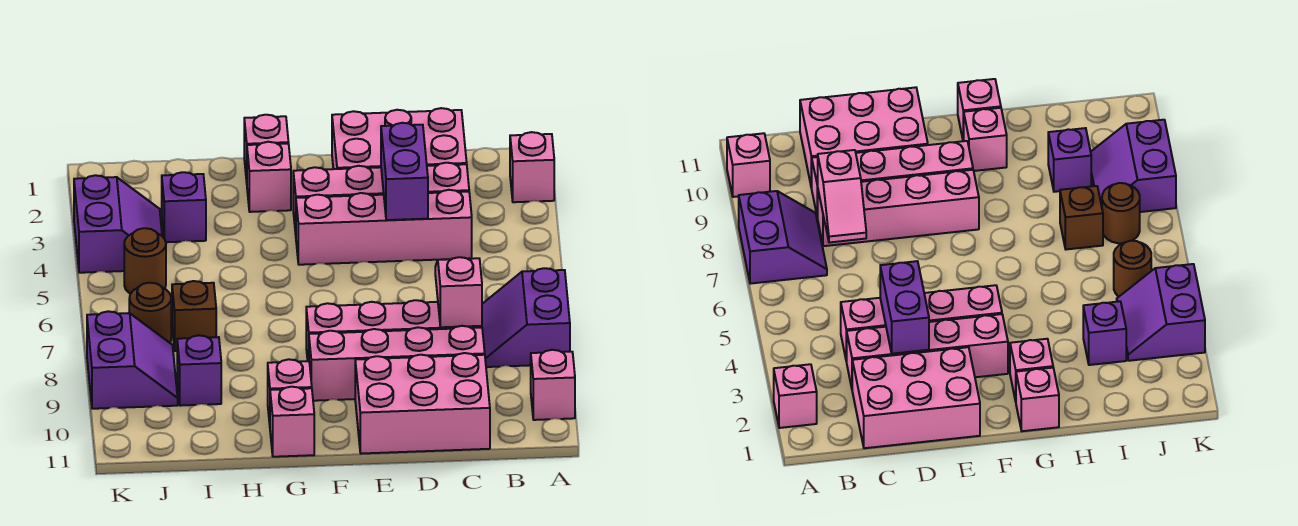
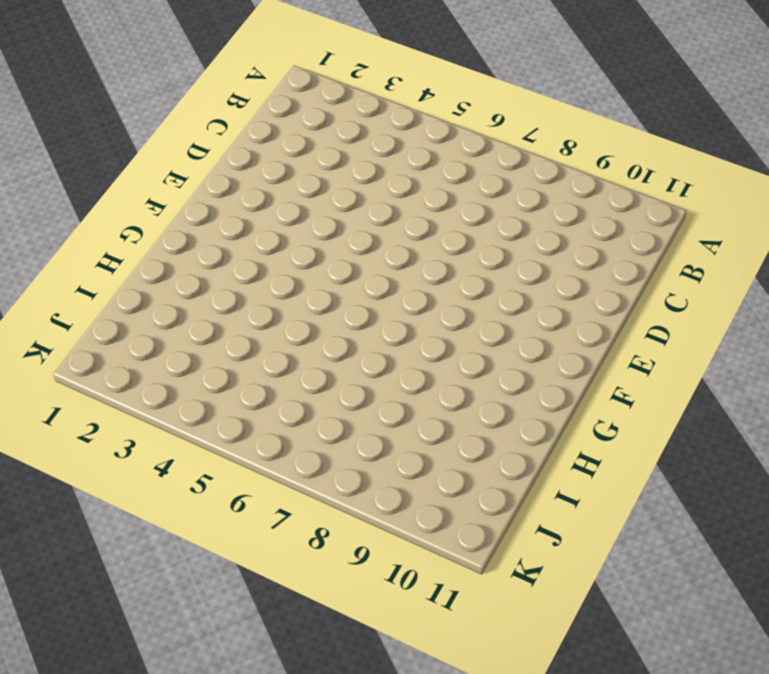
none -> pink 1x1 brick [510,132,554,202]
none -> purple 2x2 slope [482,268,570,367]
none -> pink 1x1 brick [531,350,575,420]

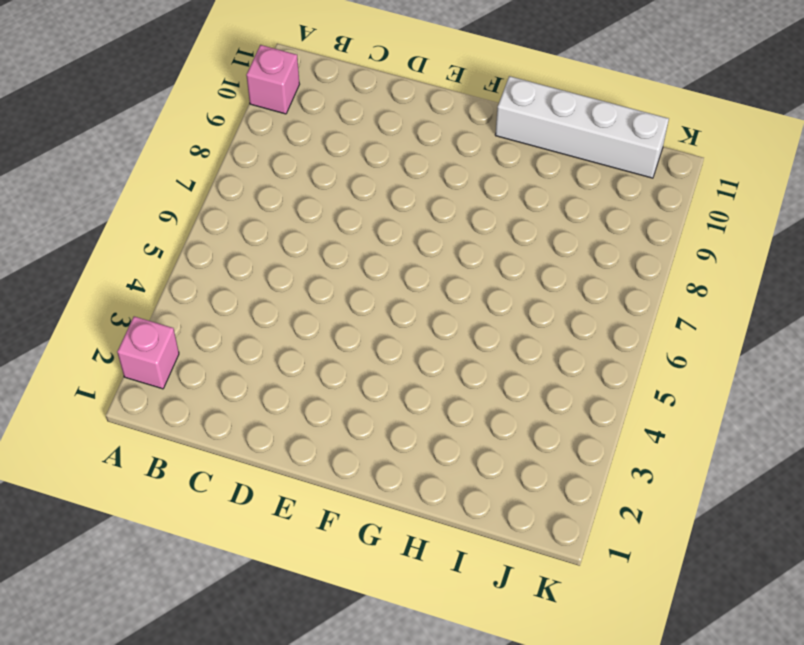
white 1x4 brick [495,76,669,178] -> pink 1x1 brick [270,387,314,457]
none -> purple 2x2 slope [482,268,570,367]
none -> pink 2x3 brick [332,108,467,169]
none -> pink 1x4 brick [293,163,469,234]

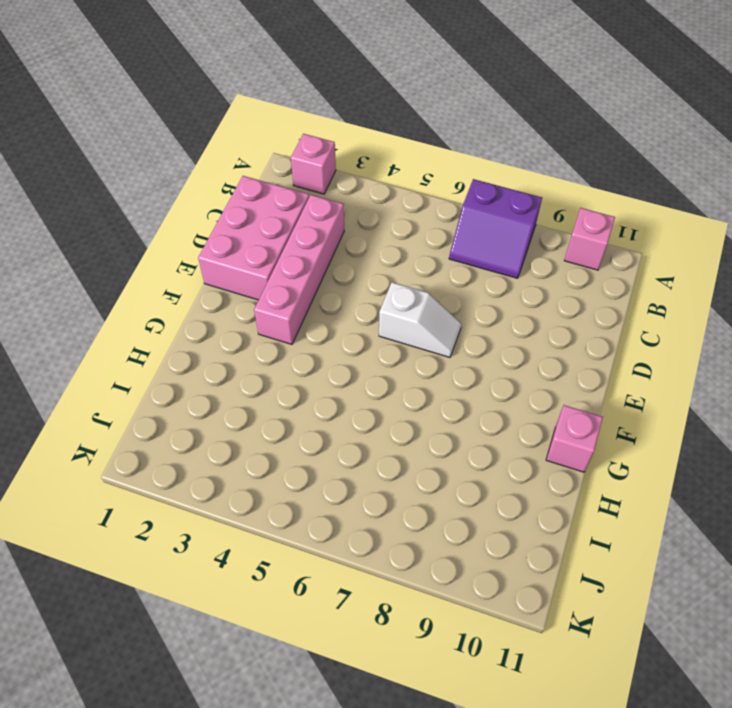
white 1x2 slope [379,282,461,357] -> none
none -> pink 1x4 brick [296,190,472,265]
none -> pink 1x4 brick [306,300,482,361]
none -> pink 1x4 brick [309,326,485,401]

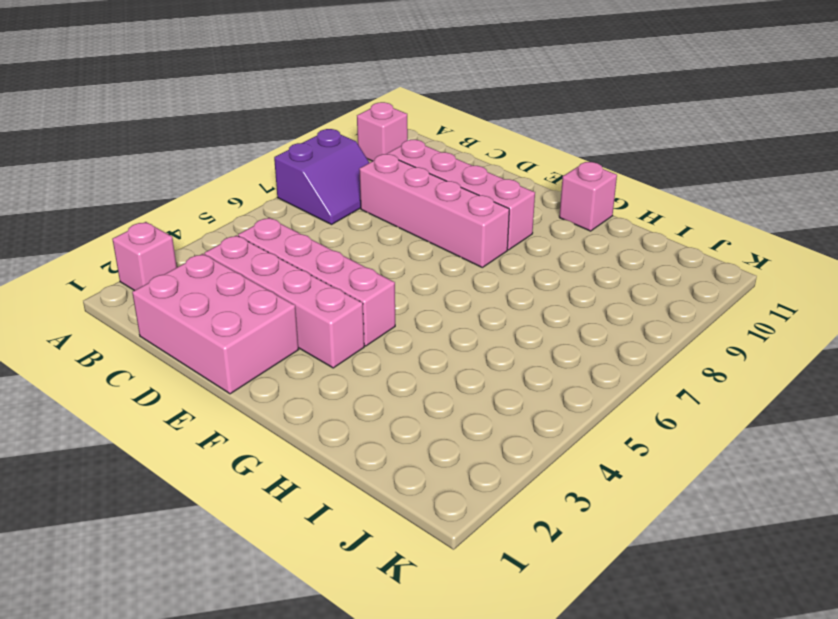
none -> pink 2x3 brick [355,353,490,454]
none -> pink 1x1 brick [244,115,289,182]
none -> pink 1x1 brick [247,142,291,212]

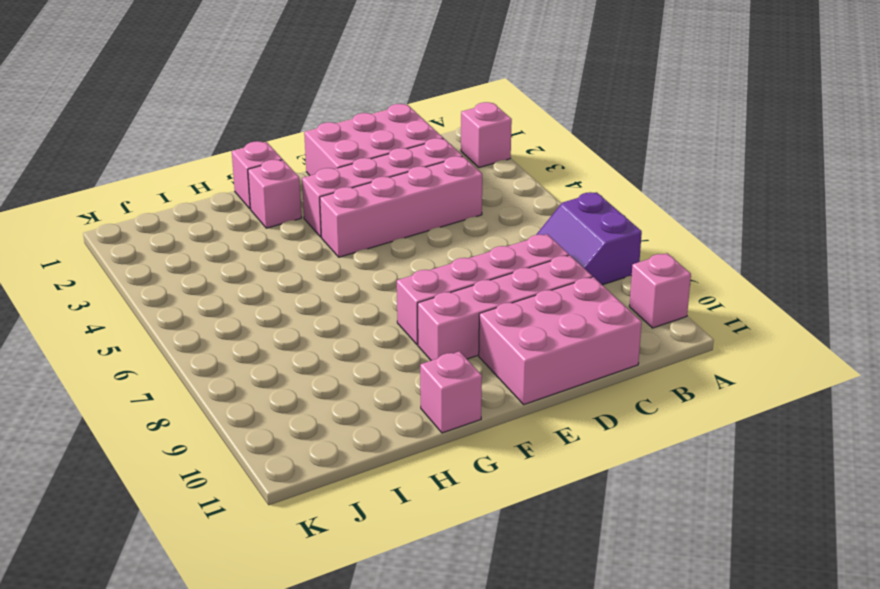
none -> pink 1x1 brick [268,359,312,424]
none -> purple 1x1 brick [162,172,206,242]
none -> brown 1x1 brick [172,281,216,351]

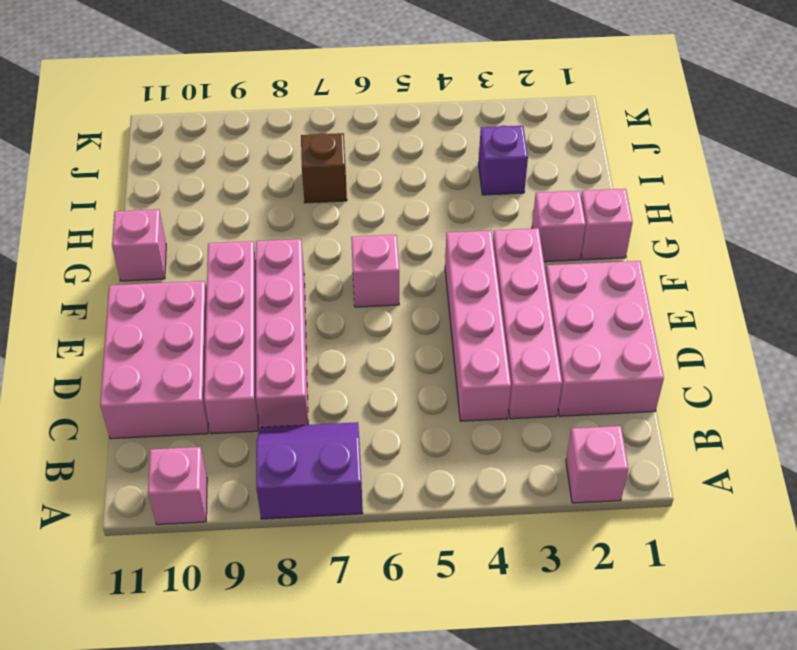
pink 1x1 brick [351,235,399,307] -> pink 1x1 brick moved to [268,359,312,424]
none -> purple 1x1 brick [177,335,221,406]
none -> purple 2x2 slope [74,175,162,273]
none -> brown 1x1 round brick [124,228,166,294]

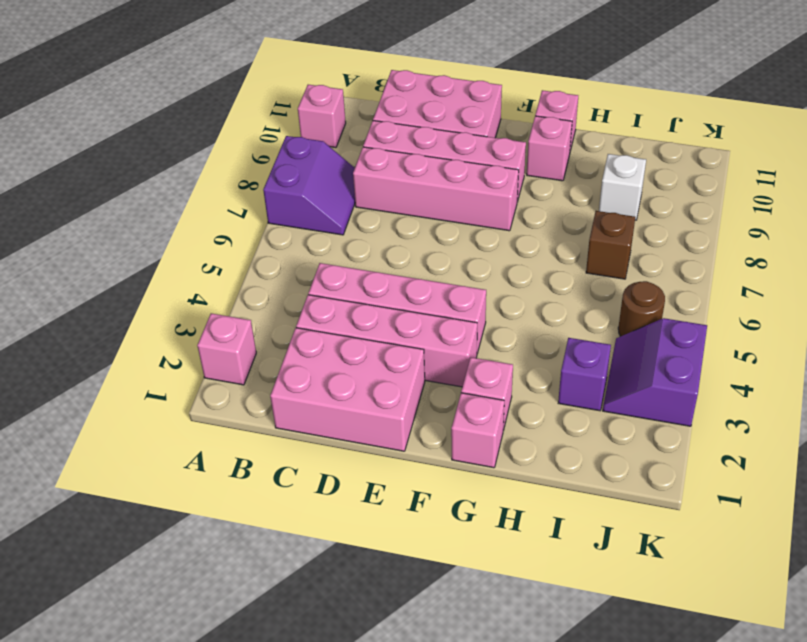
white 1x1 brick [599,154,646,220] -> purple 1x1 brick [177,335,221,406]
none -> brown 1x1 round brick [129,283,171,343]
none -> purple 2x2 slope [87,311,178,409]
none -> pink 1x2 slope [435,257,482,327]

